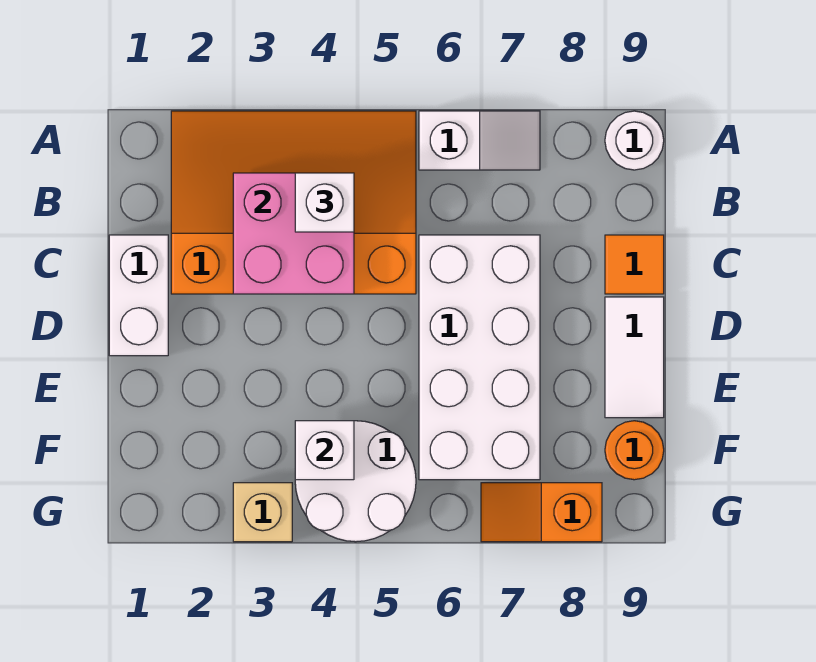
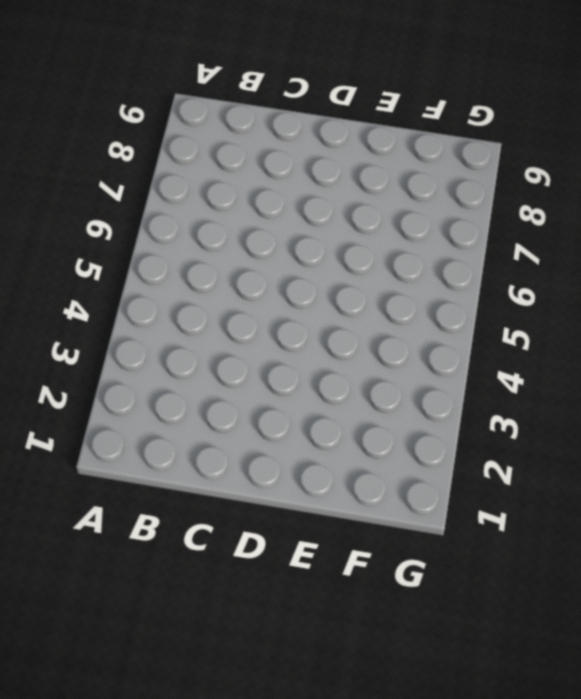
none -> orange 3x4 slope [171,111,416,294]
none -> white 1x2 slope [419,111,540,170]
none -> white 1x1 round brick [605,111,664,170]

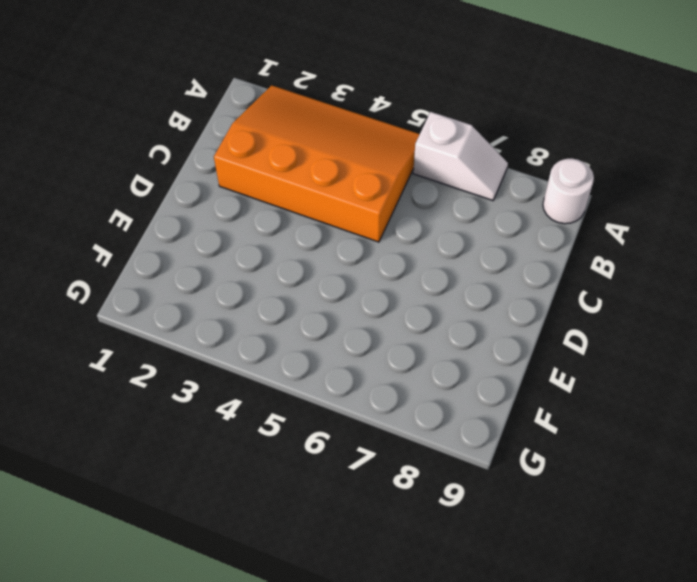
none -> white 1x2 brick [109,235,168,356]
none -> white 2x4 brick [419,235,540,480]
none -> orange 1x1 tile [605,235,664,294]

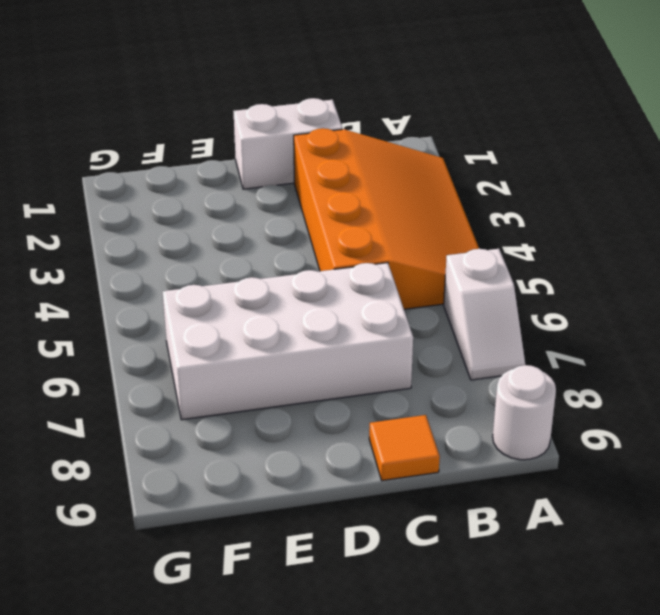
none -> white 1x2 tile [605,297,664,418]
none -> white 2x2 round brick [295,421,416,542]
none -> orange 1x1 round brick [605,421,664,480]

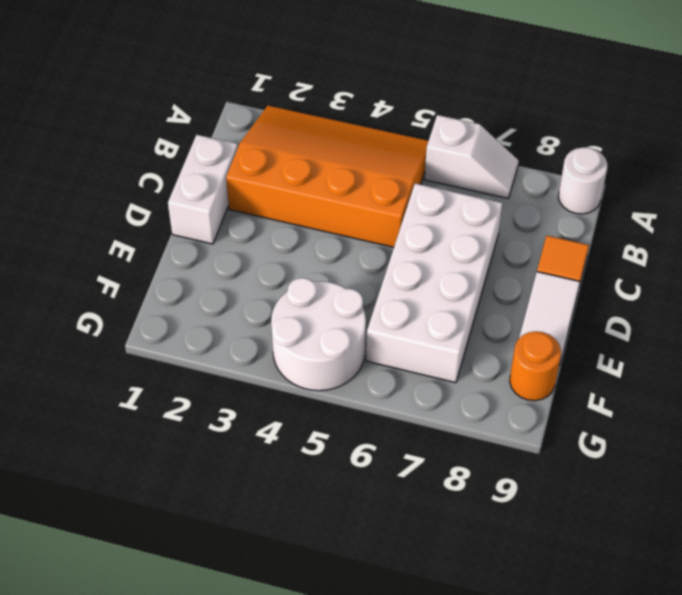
none -> tan 1x1 brick [233,483,292,542]
none -> orange 1x2 slope [481,483,602,542]
none -> pink 2x2 brick [233,173,354,294]

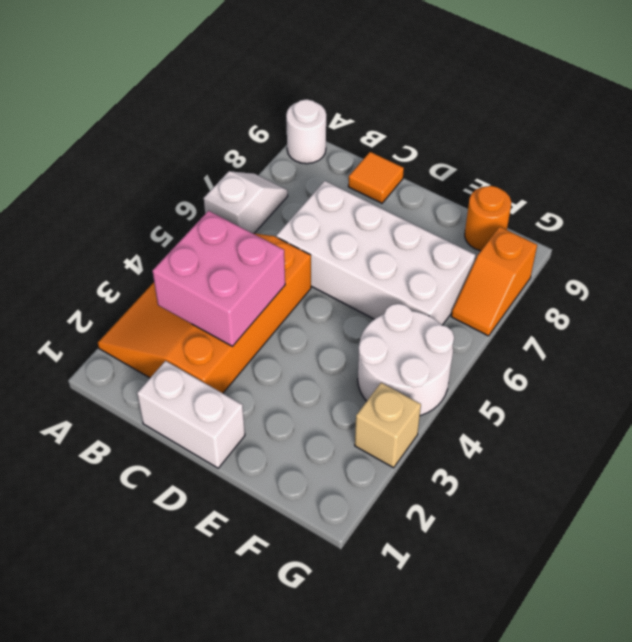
none -> white 1x2 tile [605,297,664,418]
none -> white 1x1 brick [295,421,354,480]
none -> white 1x1 brick [295,173,354,232]

